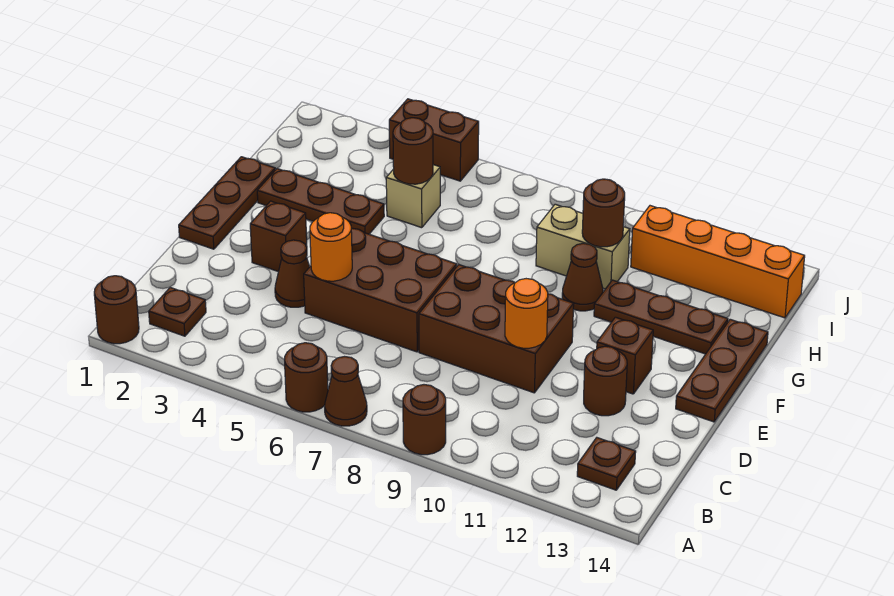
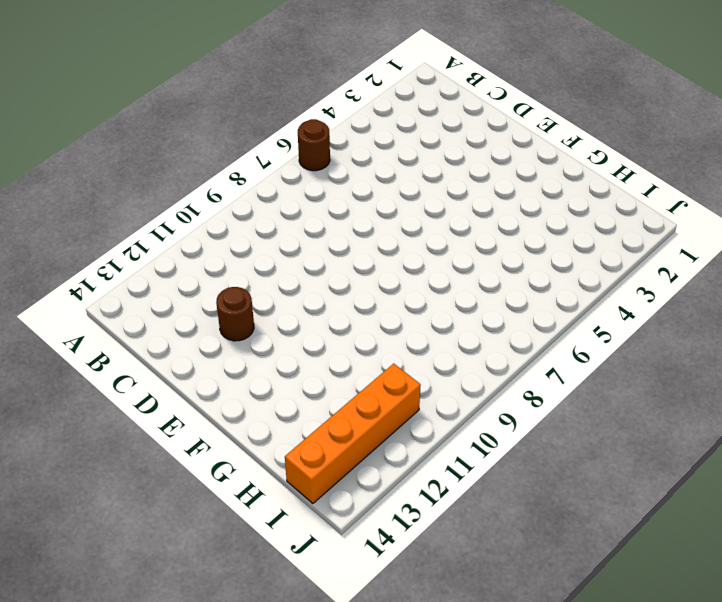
none -> brown 1x1 round brick [94,276,139,344]
none -> brown 1x1 cone [325,357,367,426]
none -> brown 1x1 round brick [403,385,446,455]

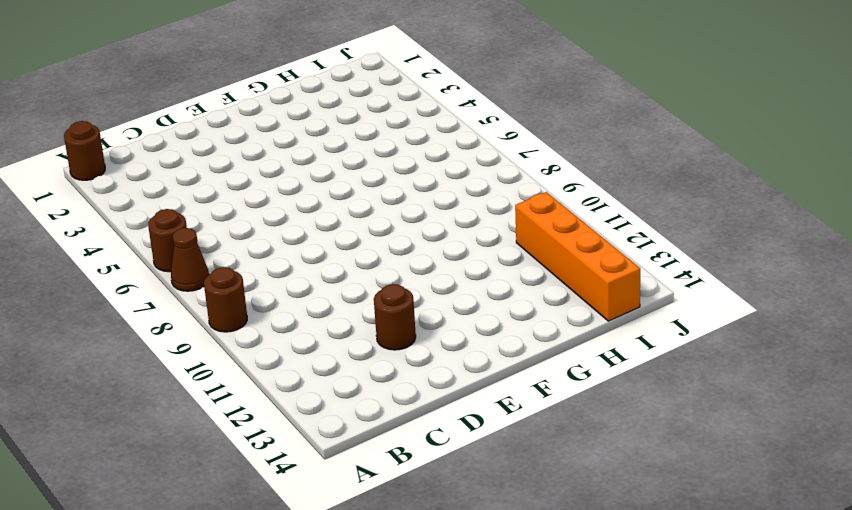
none -> brown 1x1 plate [149,288,206,336]
none -> brown 1x1 plate [577,438,636,490]
none -> brown 1x1 cone [275,240,309,307]

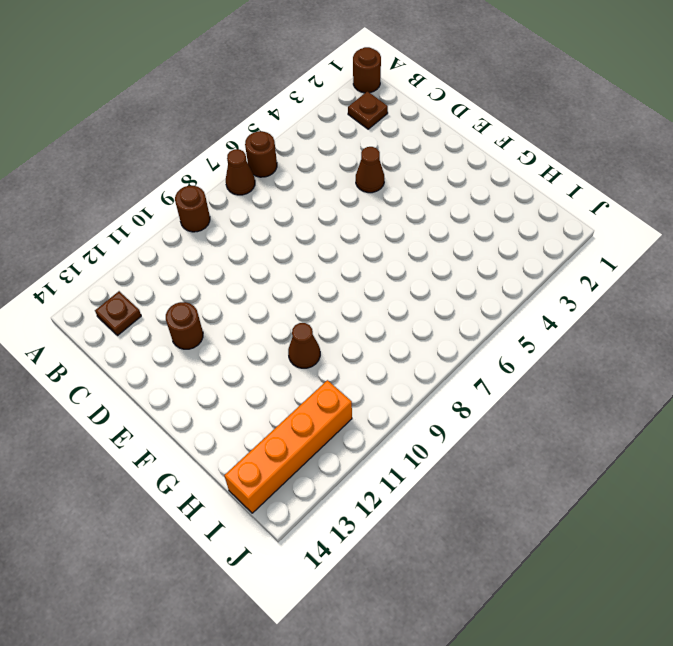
none -> brown 2x3 brick [304,228,457,352]
none -> brown 2x3 brick [419,265,574,393]
none -> brown 1x3 plate [179,157,275,249]

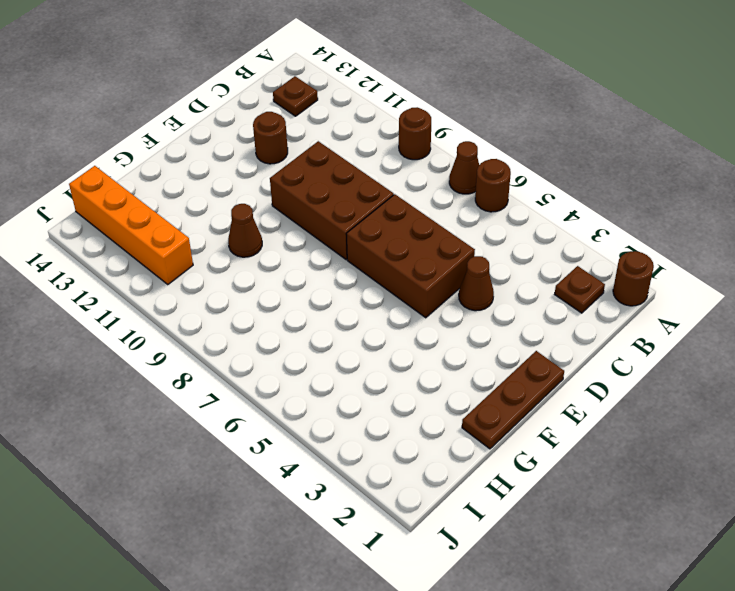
none -> brown 1x1 brick [250,201,307,272]
none -> brown 1x1 brick [597,317,653,394]
none -> brown 1x3 plate [676,319,768,422]

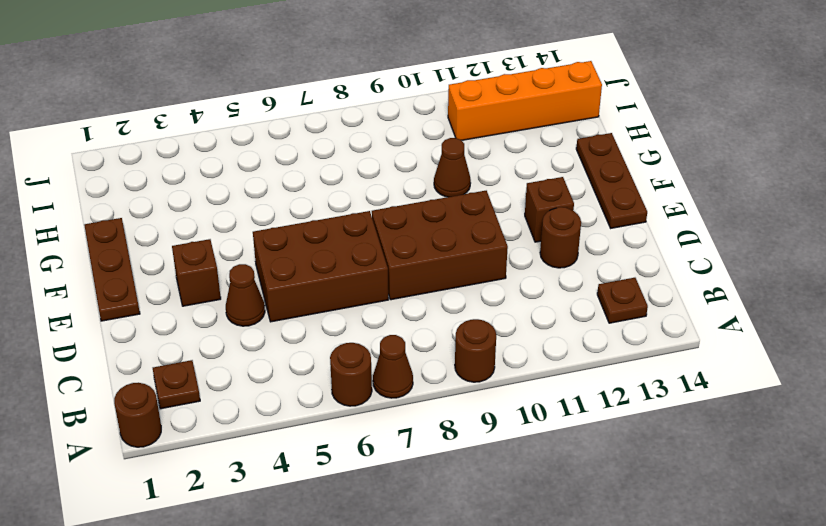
none -> brown 1x3 plate [257,169,384,234]
none -> brown 1x3 plate [594,280,728,354]
none -> tan 1x1 brick [386,165,440,228]

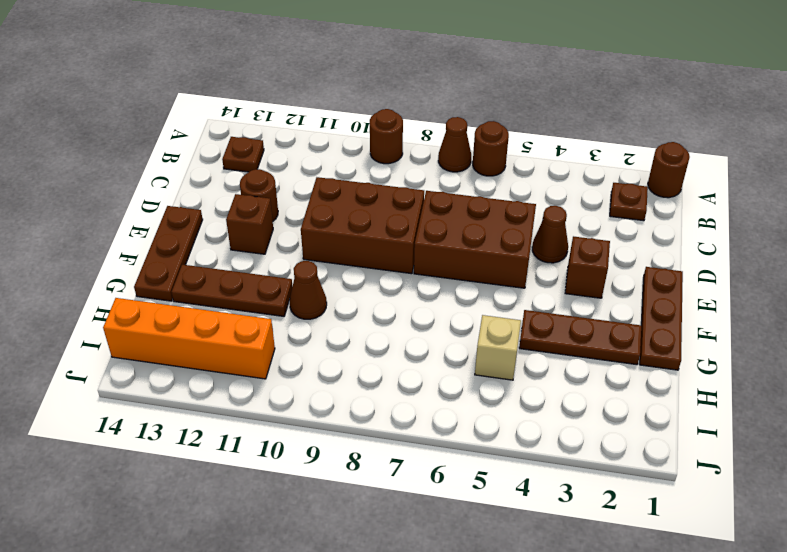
none -> tan 1x2 brick [536,204,630,289]
none -> brown 1x2 brick [389,99,479,181]
none -> orange 1x1 round brick [310,213,352,281]

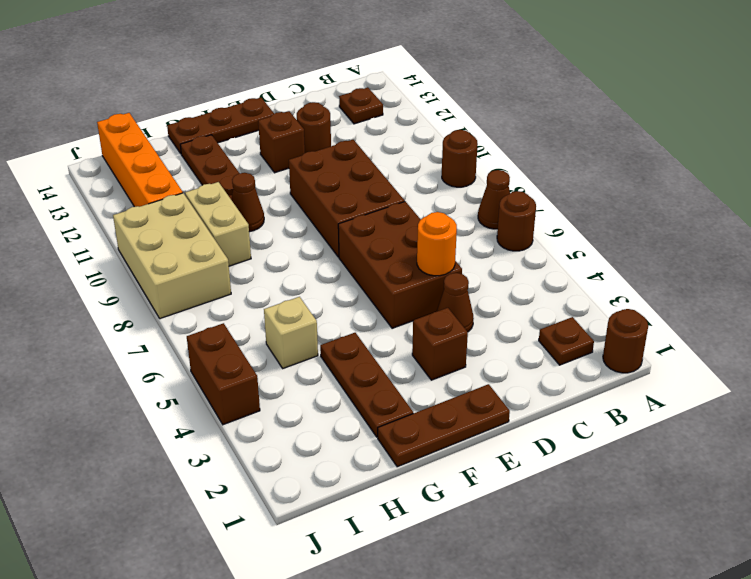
tan 2x3 brick [113,193,231,319] -> none
none -> orange 1x1 round brick [505,279,548,348]
none -> brown 1x1 round brick [393,118,433,184]
none -> brown 1x1 round brick [582,179,625,247]

